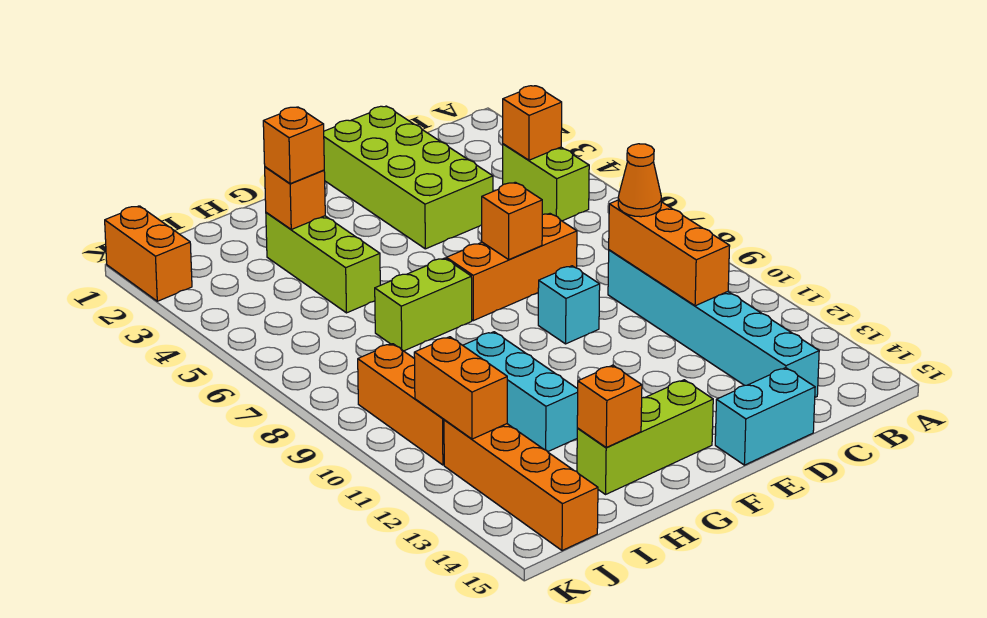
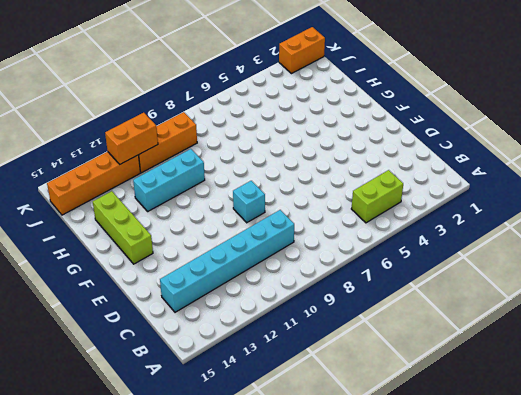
none -> lime 2x4 brick [324,106,493,249]
none -> orange 1x3 brick [446,214,577,321]
none -> cyan 1x2 brick [715,368,815,465]

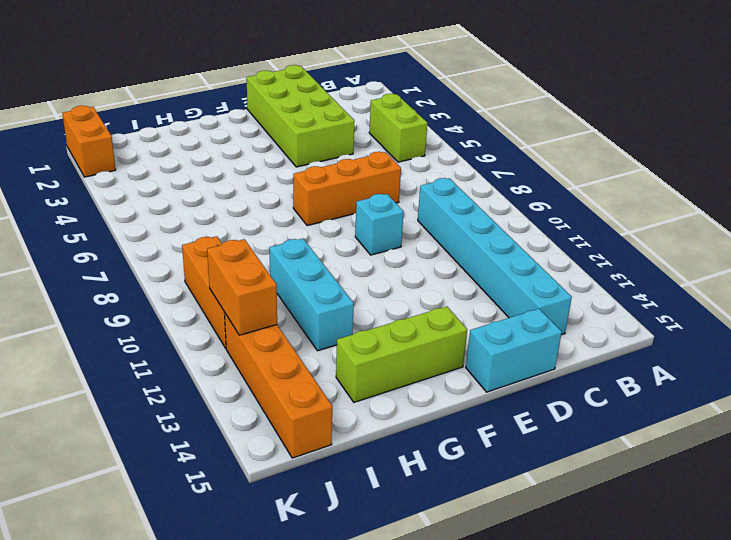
none -> lime 1x2 brick [375,258,472,351]
none -> lime 1x3 brick [266,213,380,313]
none -> orange 1x1 brick [503,86,562,160]

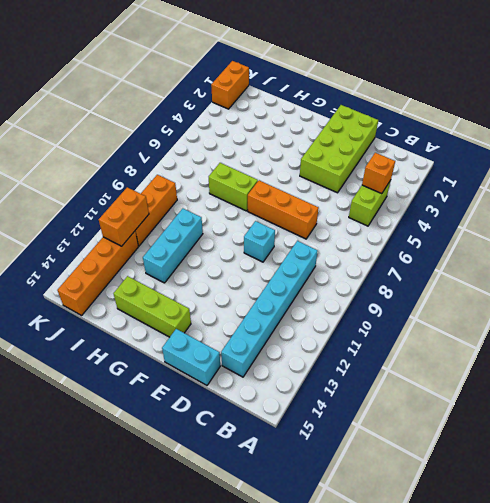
none -> lime 1x3 brick [266,213,380,313]
none -> orange 1x3 brick [609,200,730,306]
none -> orange 1x1 brick [482,182,543,259]

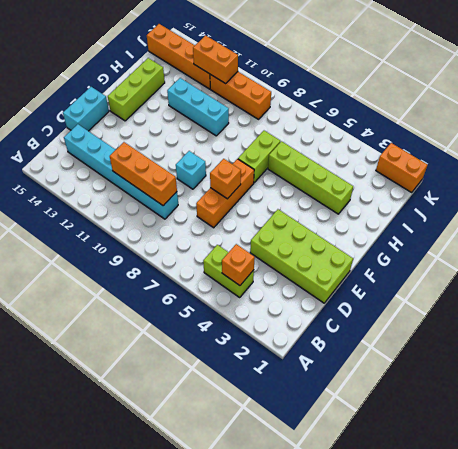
lime 1x4 brick [268,141,353,214] -> lime 1x3 brick [266,213,380,313]
none -> orange 1x1 brick [265,167,325,229]
none -> orange 1x1 brick [577,365,642,447]
none -> orange 1x1 cone [618,144,661,217]

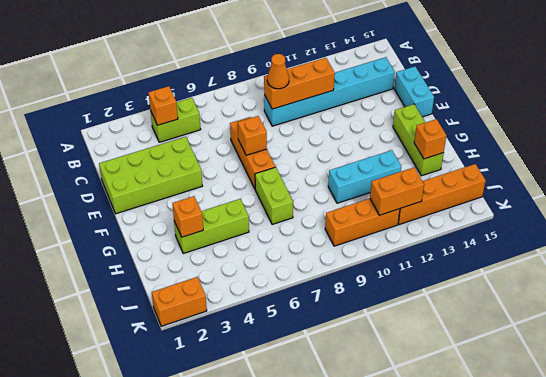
none -> cyan 1x1 brick [538,266,600,344]
none -> orange 1x1 brick [263,107,324,184]

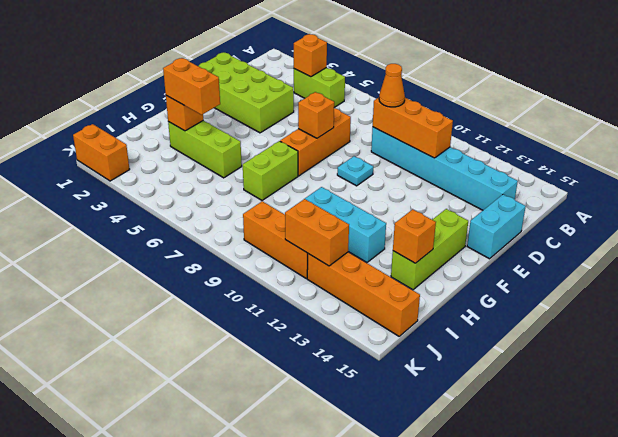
cyan 1x1 plate [337,156,373,186] -> cyan 1x1 brick [538,266,600,344]
orange 1x2 brick [163,58,220,115] -> orange 1x1 brick [263,107,324,184]

